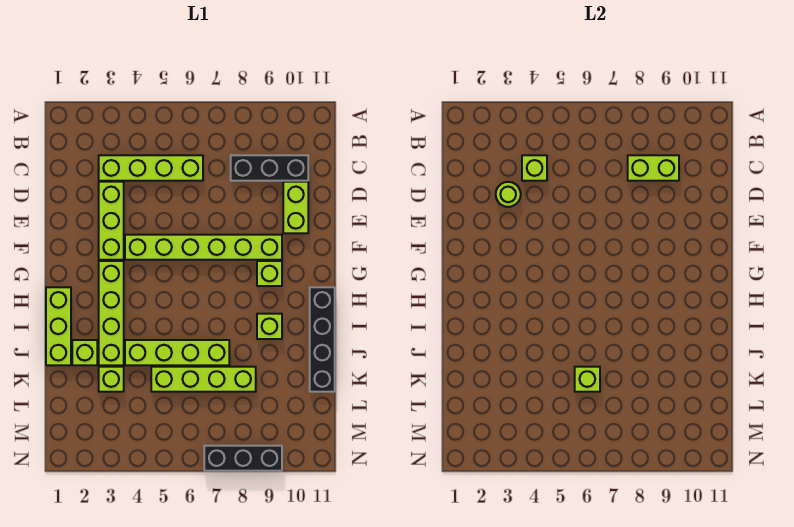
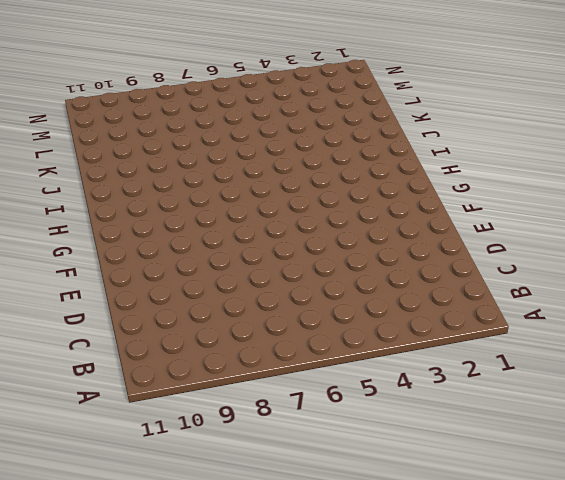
none -> lime 1x4 brick [99,155,203,181]
none -> black 1x3 brick [231,155,308,181]
none -> lime 1x3 brick [99,182,124,260]

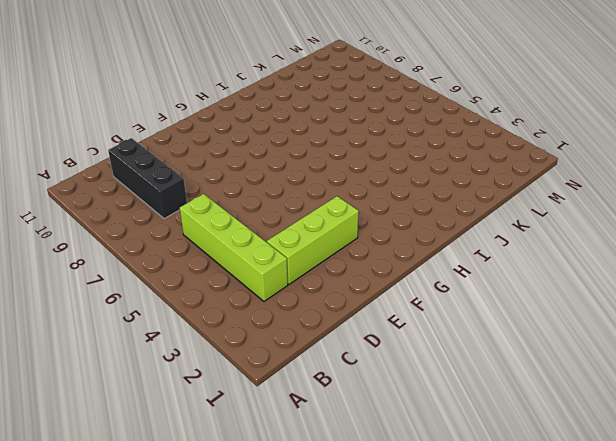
none -> lime 1x2 brick [283,182,308,233]
none -> lime 1x6 brick [125,235,282,260]
none -> lime 1x4 brick [99,261,124,365]

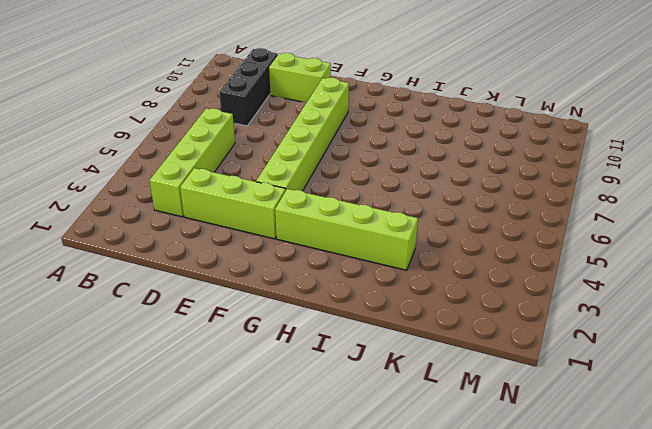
none -> lime 1x1 brick [257,261,282,286]
none -> lime 1x3 brick [46,287,71,365]
none -> black 1x4 brick [310,287,335,392]

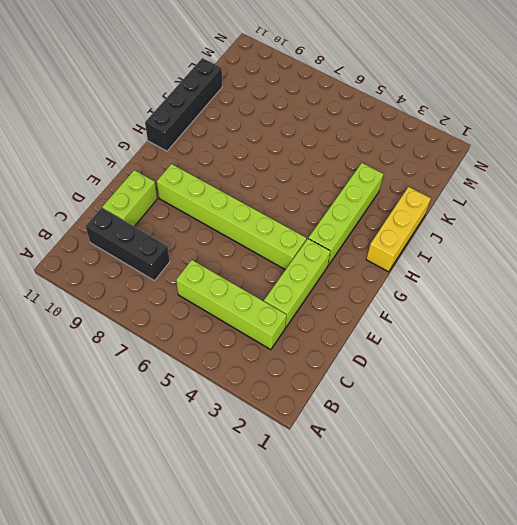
yellow 1x3 brick [366,187,431,272] -> lime 1x3 brick [46,287,71,365]
none -> lime 1x1 brick [257,261,282,286]
none -> lime 1x1 brick [257,314,282,339]
none -> lime 1x1 brick [72,340,97,365]

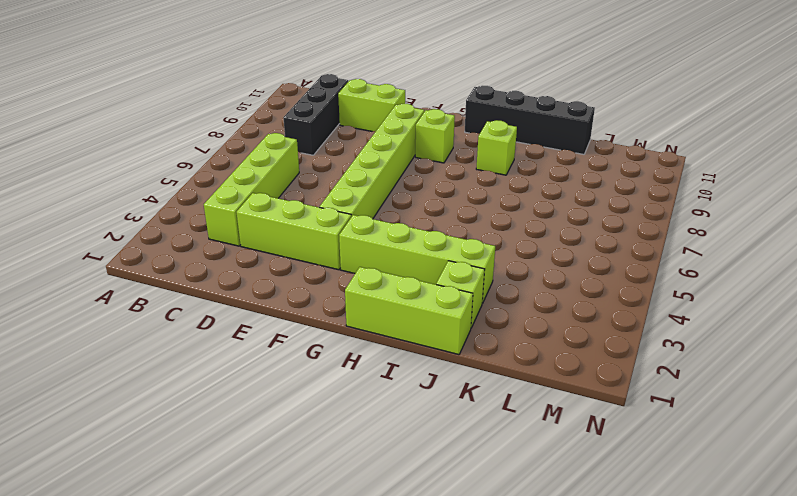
none -> lime 1x4 brick [125,340,229,365]
none -> lime 1x1 brick [99,367,124,392]
none -> lime 1x4 brick [151,367,256,392]

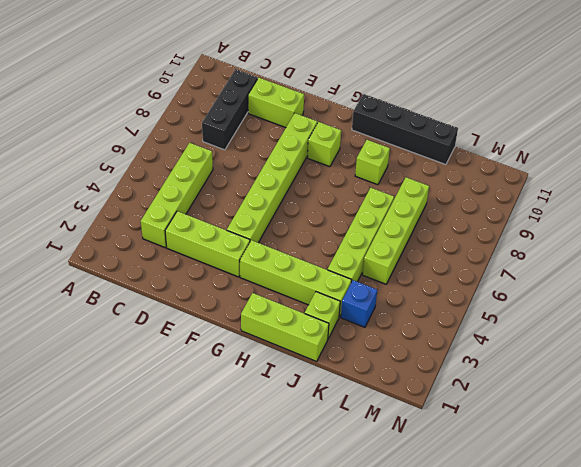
blue 1x1 brick [341,280,377,327] -> lime 1x1 brick [99,367,124,392]
none -> black 1x3 brick [204,446,282,471]
none -> lime 1x1 brick [522,155,547,181]
none -> lime 1x2 brick [628,155,679,181]

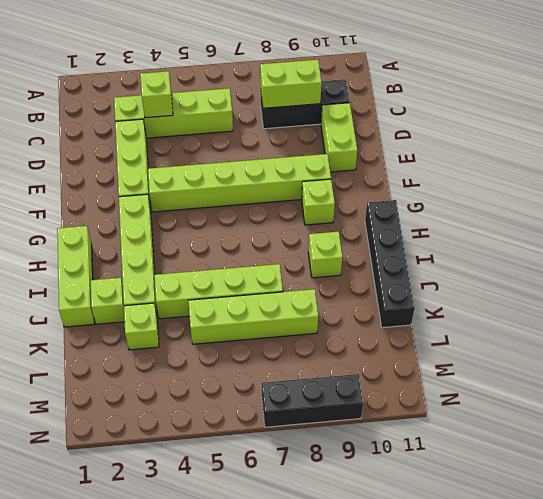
none -> lime 1x1 round brick [496,182,521,207]
none -> lime 1x1 brick [575,367,600,392]

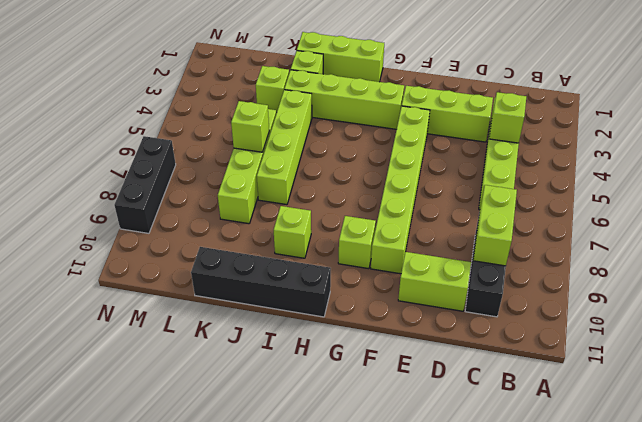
none -> lime 1x1 round brick [496,182,521,207]

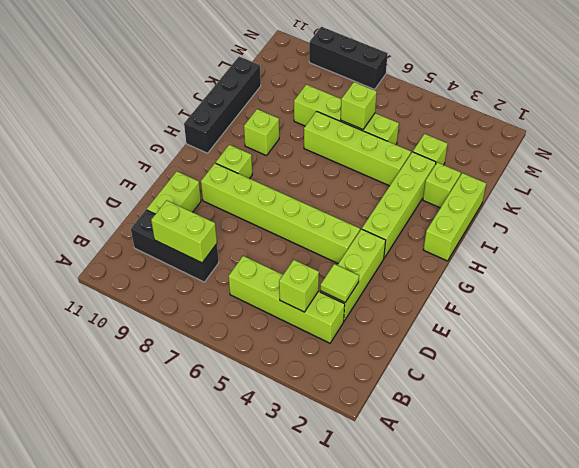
lime 1x1 tile [320,264,359,302] -> lime 1x1 round brick [496,182,521,207]

